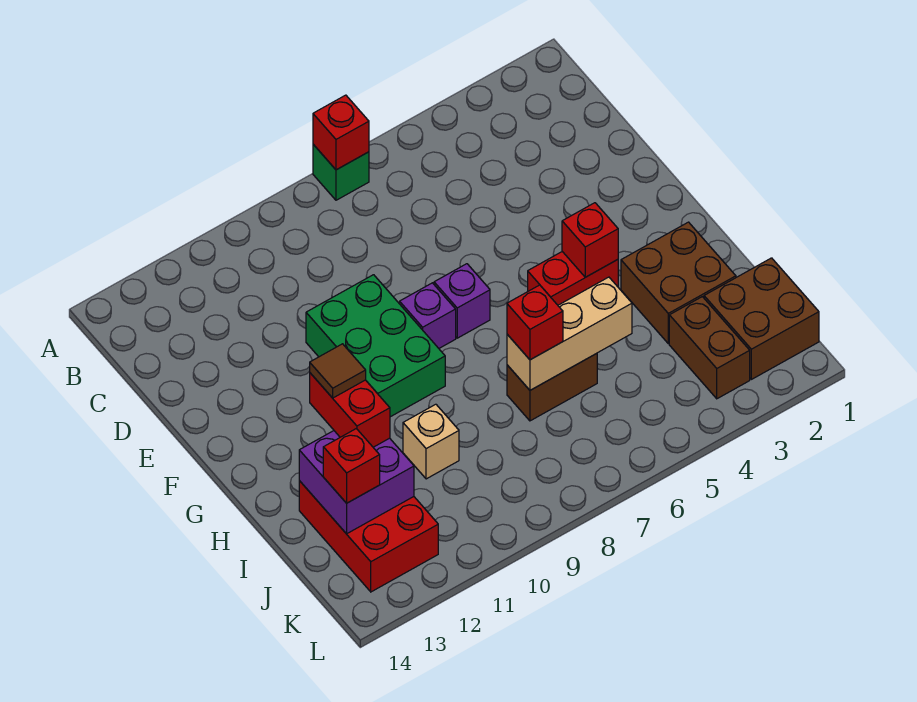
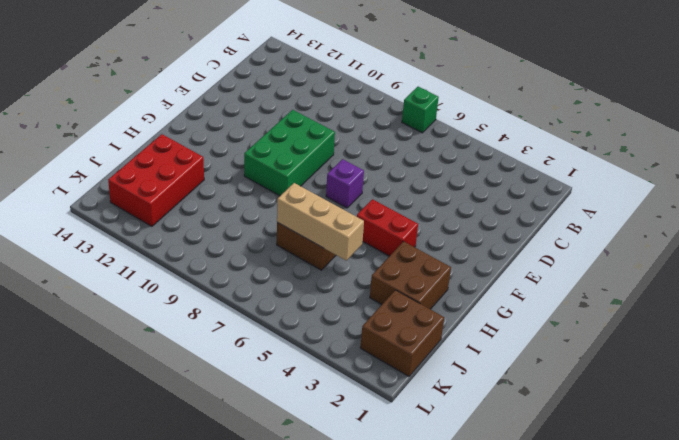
none -> purple 1x1 brick [400,283,456,348]
none -> tan 1x1 brick [403,404,459,479]
none -> brown 1x2 brick [669,297,750,399]

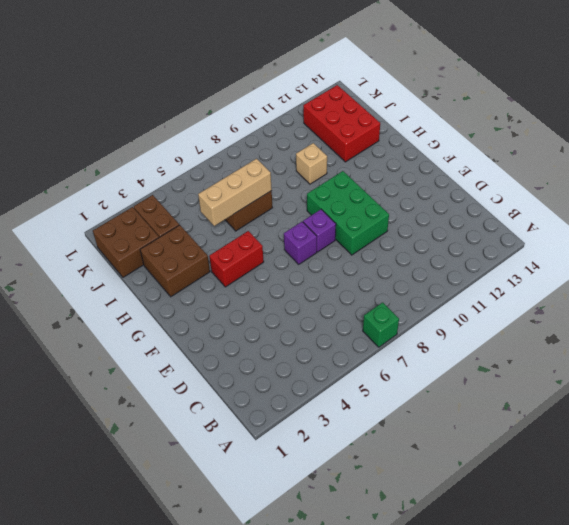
none -> red 1x1 brick [313,95,369,170]
none -> red 1x1 brick [562,203,618,277]
none -> purple 2x2 brick [299,431,414,534]

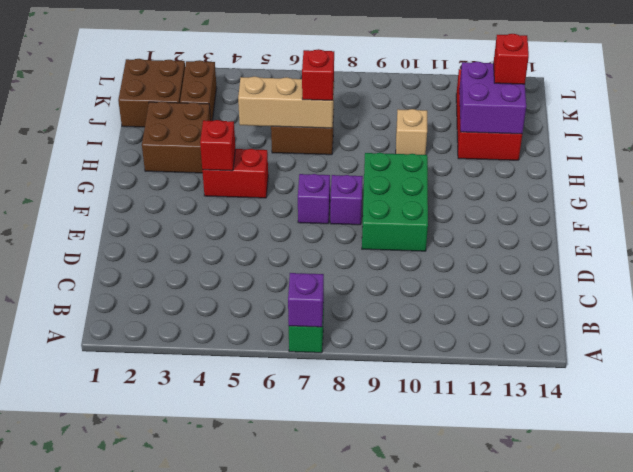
purple 1x1 brick [288,273,324,327] -> red 1x1 brick [313,95,369,170]
none -> red 1x2 brick [310,373,390,447]
none -> brown 1x1 tile [310,344,366,398]

